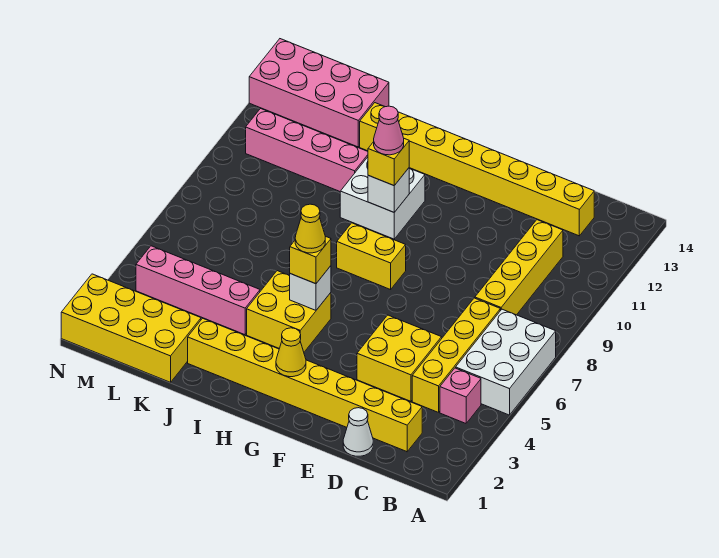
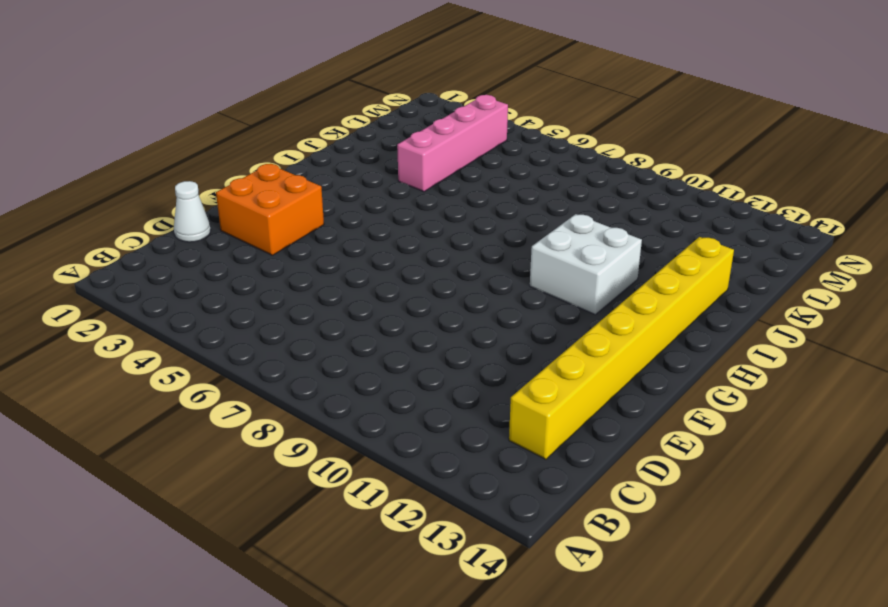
orange 2x2 brick [216,164,324,255] -> yellow 1x8 brick [188,318,422,452]
none -> white 2x3 brick [456,309,556,415]
none -> pink 1x1 brick [440,368,481,423]
none -> yellow 1x4 brick [412,298,500,412]

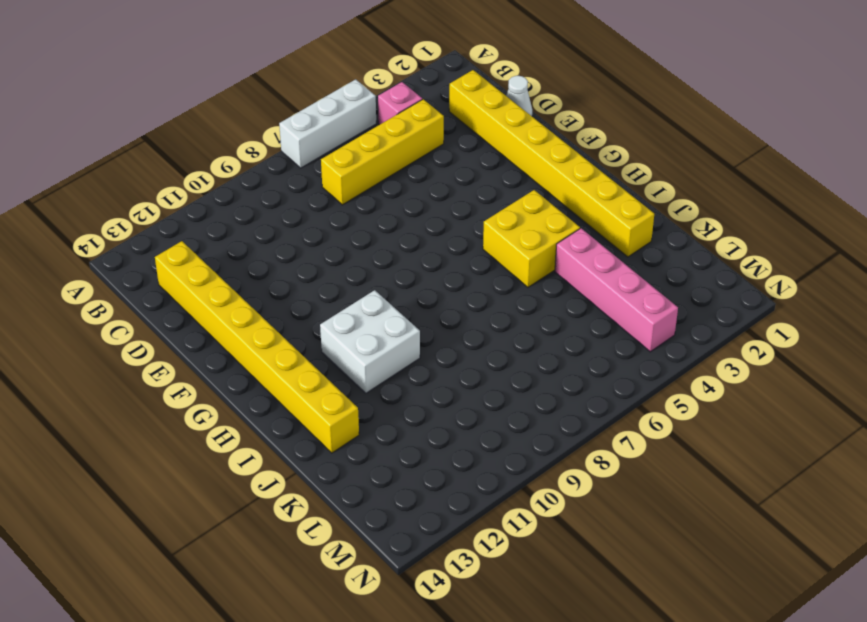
white 1x3 brick [279,79,376,168] -> white 2x3 brick [456,309,556,415]
none -> yellow 1x4 brick [475,220,563,315]
none -> yellow 2x2 brick [357,315,442,401]
none -> yellow 1x2 brick [337,223,406,290]

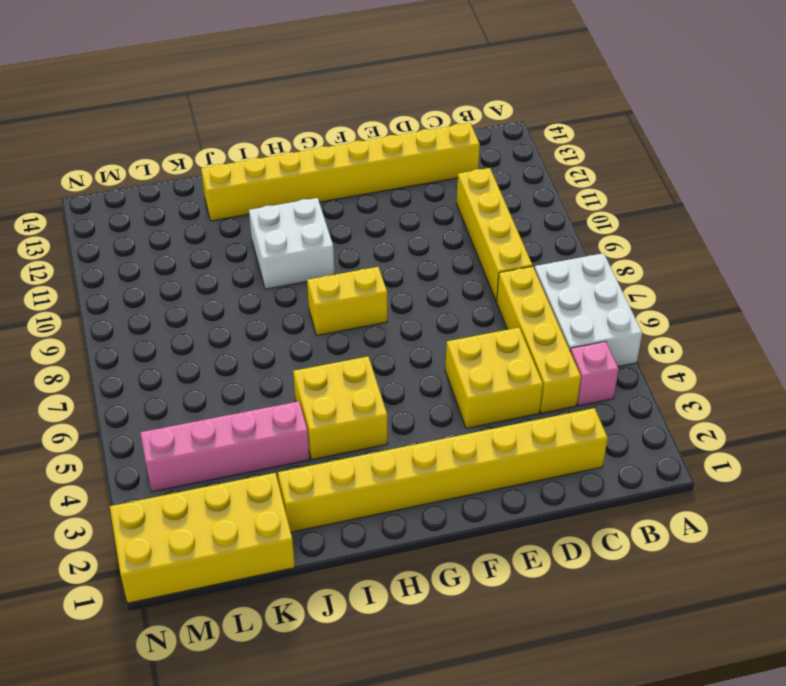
none -> white 1x1 cone [343,408,373,456]
none -> pink 1x4 brick [246,109,368,191]
none -> pink 2x4 brick [249,39,389,147]

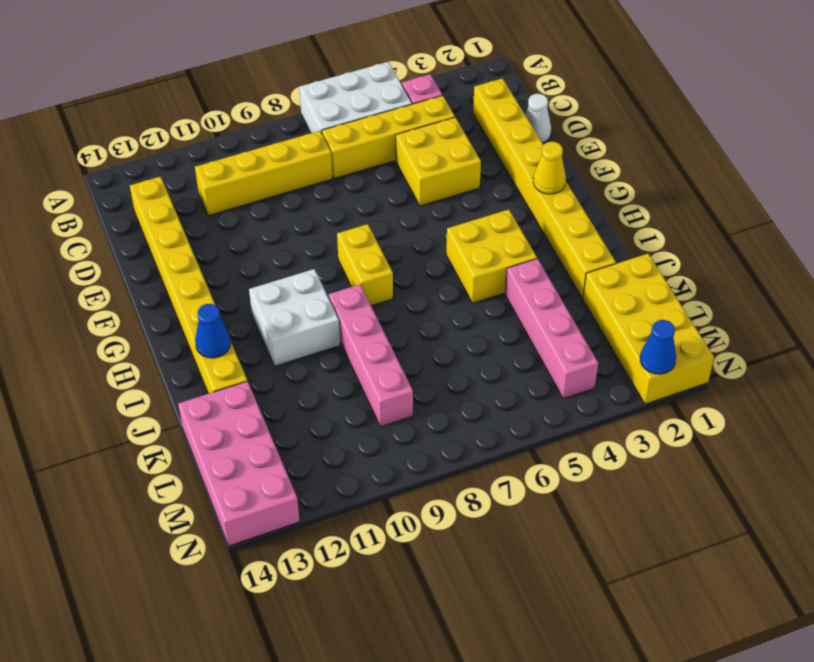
pink 1x4 brick [329,284,413,427] -> pink 1x4 brick moved to [246,109,368,191]
blue 1x1 cone [195,304,231,358] -> none
blue 1x1 cone [640,320,676,374] -> none
none -> white 1x1 brick [290,266,331,310]
none -> white 1x1 brick [368,168,409,212]
none -> yellow 1x1 brick [290,236,331,284]

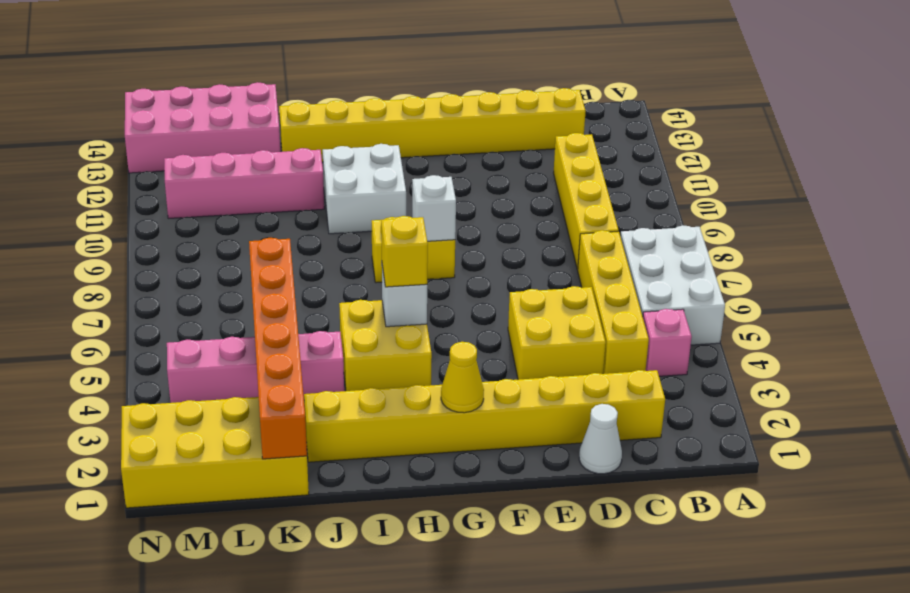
white 1x1 brick [412,175,456,241] -> white 1x1 brick moved to [368,168,409,212]
orange 1x6 brick [249,238,307,459] -> none
none -> yellow 1x1 brick [368,139,409,185]
none -> yellow 1x1 cone [295,204,325,253]
none -> pink 1x1 cone [374,106,404,155]

